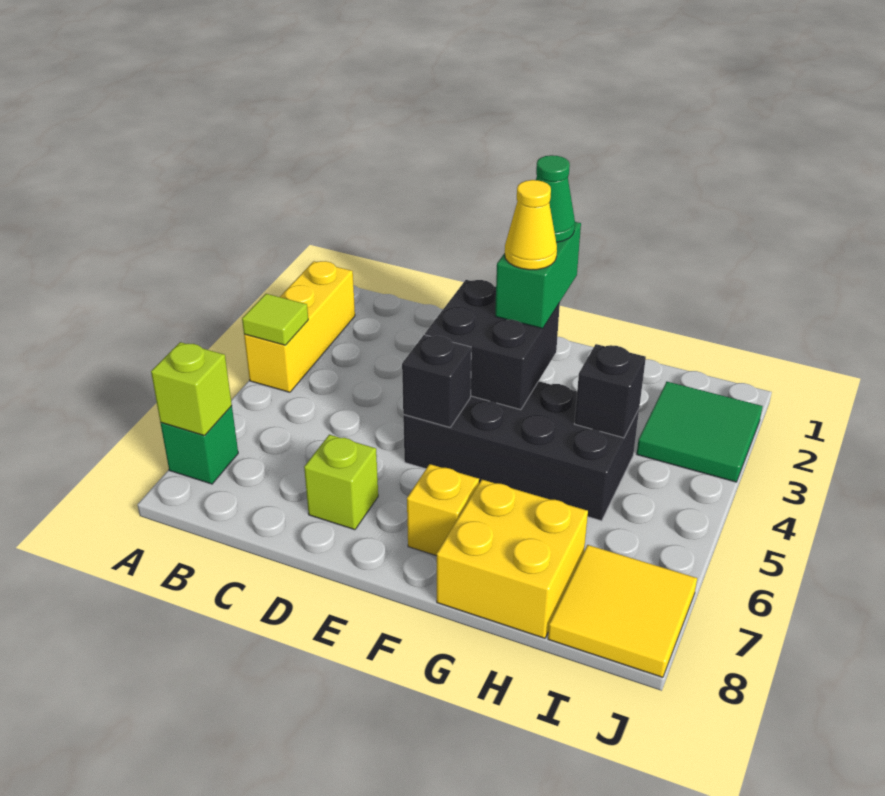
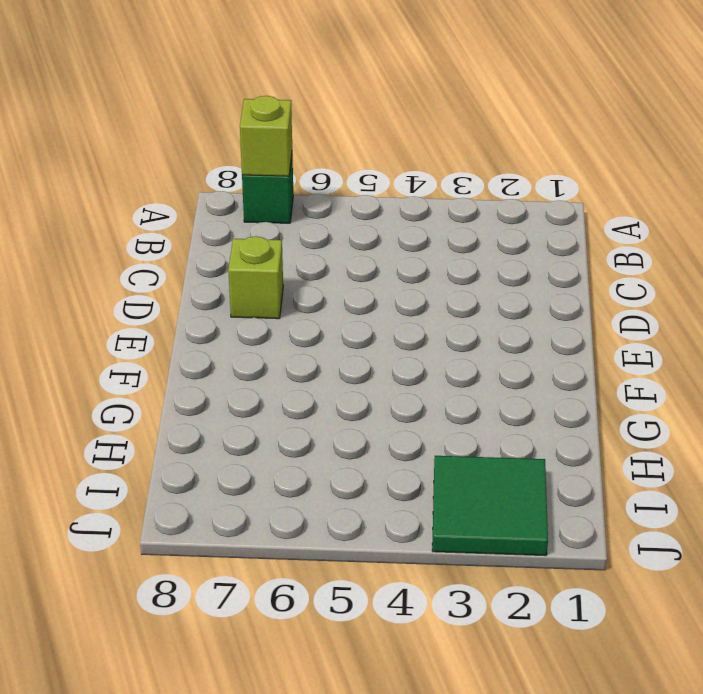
none -> yellow 1x3 brick [244,261,355,392]
none -> black 2x4 brick [403,381,639,521]
none -> yellow 1x1 brick [407,464,479,556]

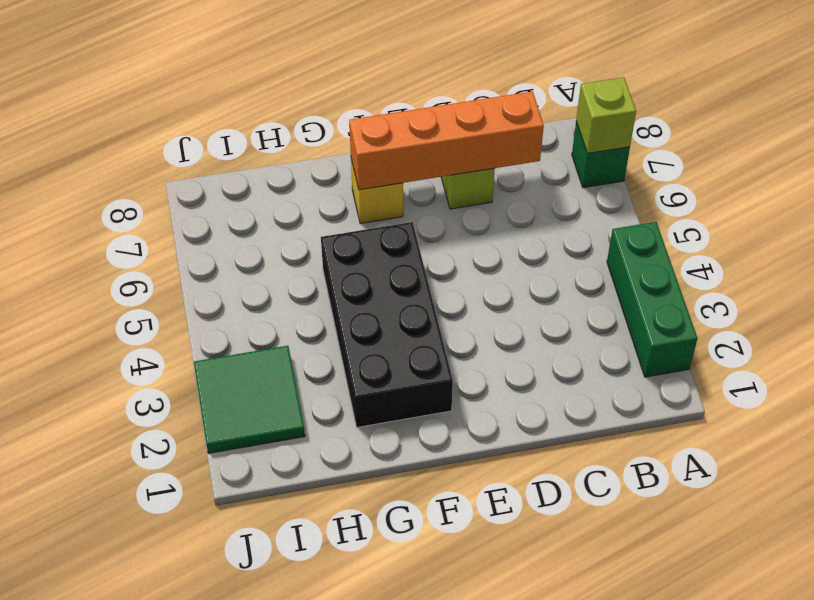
green 1x3 brick [607,222,698,377] -> yellow 1x3 brick [244,261,355,392]
orange 1x4 brick [349,91,544,190] -> none
black 2x4 brick [321,222,453,427] -> black 2x4 brick turned to [403,381,639,521]
none -> yellow 2x2 brick [437,480,588,638]
none -> yellow 2x2 tile [548,545,697,677]
none -> lime 1x1 tile [242,294,308,345]

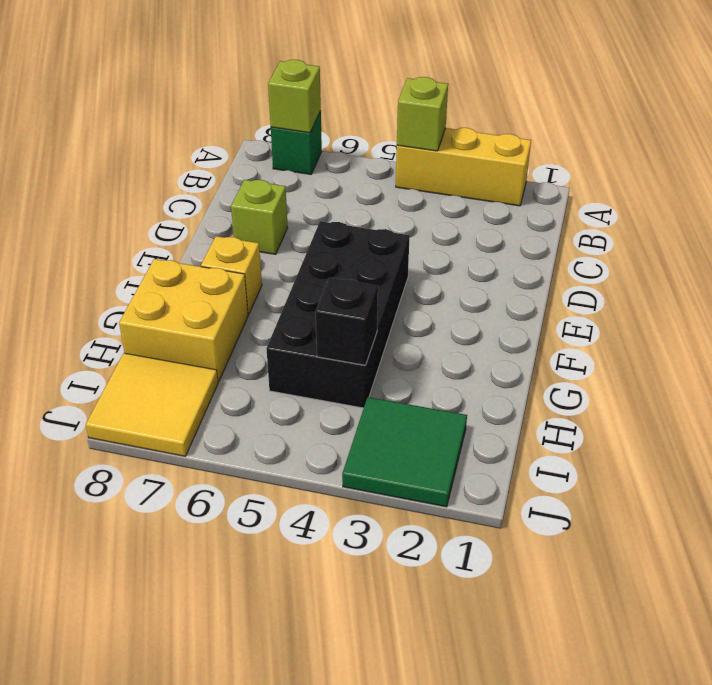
lime 1x1 brick [397,77,448,151] -> lime 1x1 tile [242,294,308,345]
none -> black 2x2 brick [425,280,560,410]
none -> black 1x1 brick [402,335,471,427]
none -> green 1x2 brick [495,222,581,328]

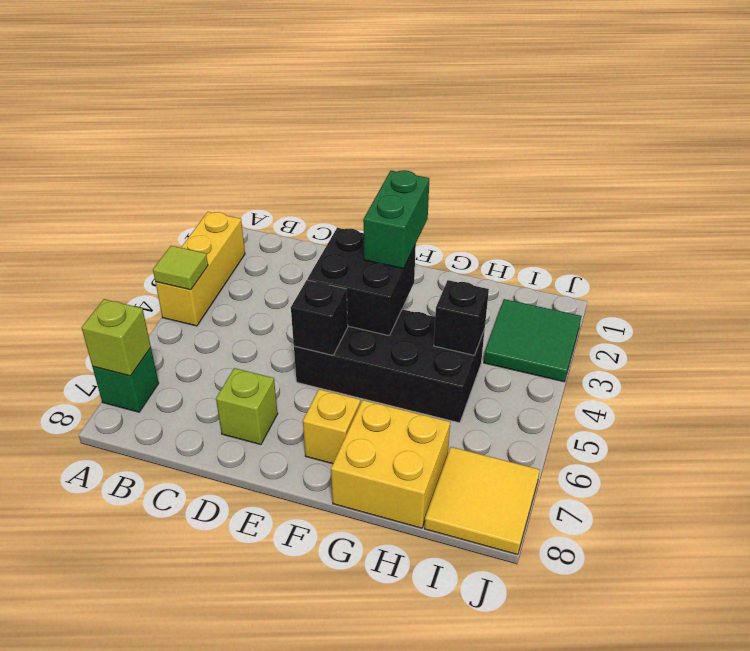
none -> green 1x1 cone [536,155,575,242]
none -> yellow 1x1 cone [505,180,557,270]

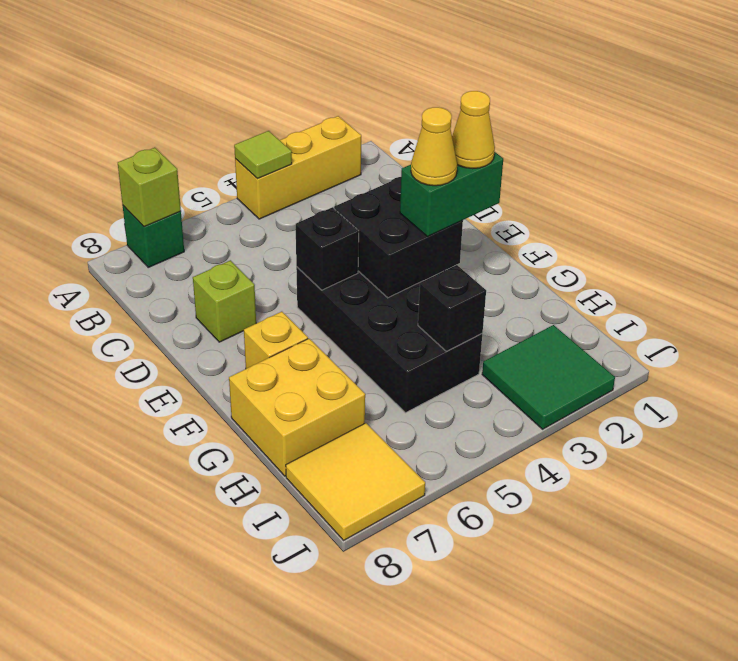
yellow 1x1 cone [452,91,495,169] -> green 1x1 cone [536,155,575,242]

